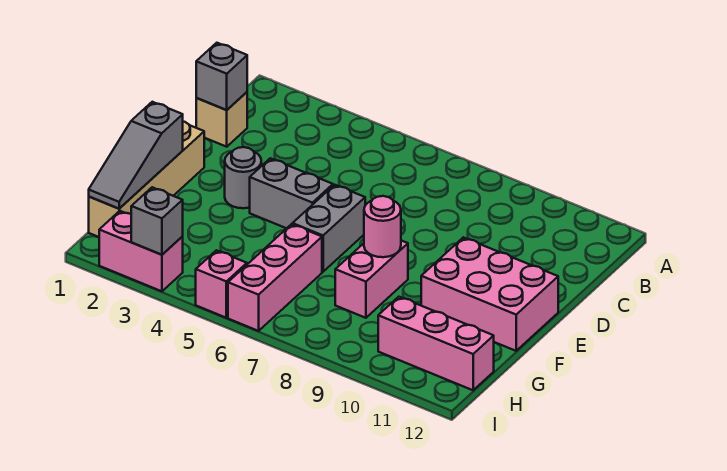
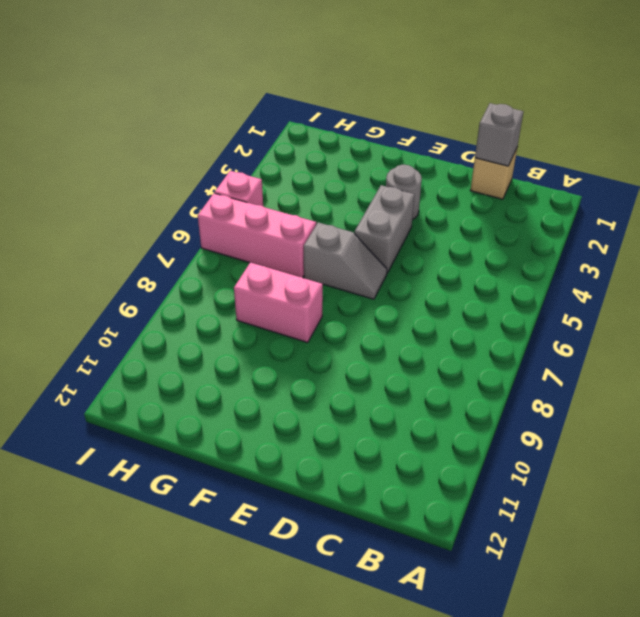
grey 1x2 slope [304,222,387,299] -> grey 1x2 brick [293,185,365,272]
none -> tan 1x4 brick [89,122,204,237]
none -> pink 2x3 brick [421,237,558,351]
none -> pink 1x3 brick [378,297,494,390]

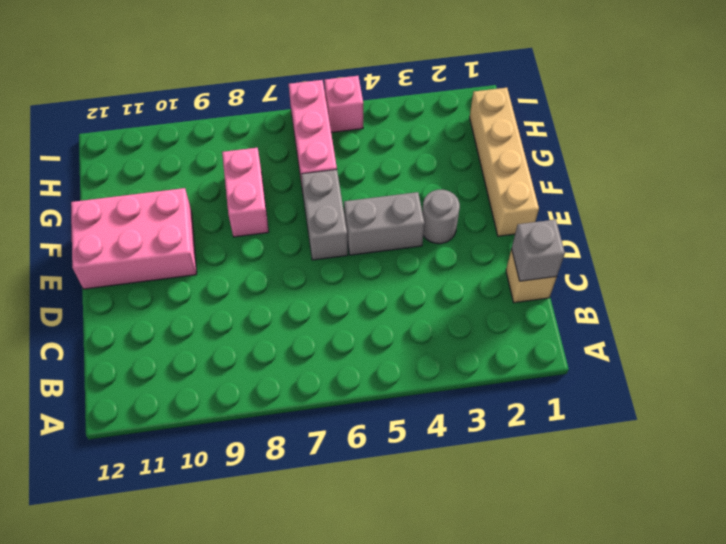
none -> pink 1x3 brick [378,297,494,390]
none -> pink 1x2 brick [99,211,183,291]
none -> grey 1x3 slope [89,102,183,209]

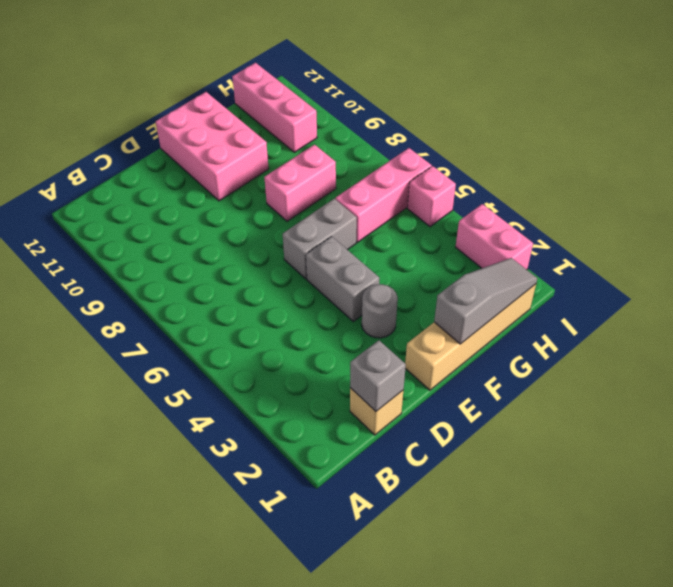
none -> pink 1x1 round brick [364,196,401,257]
none -> grey 1x1 brick [131,187,183,255]

